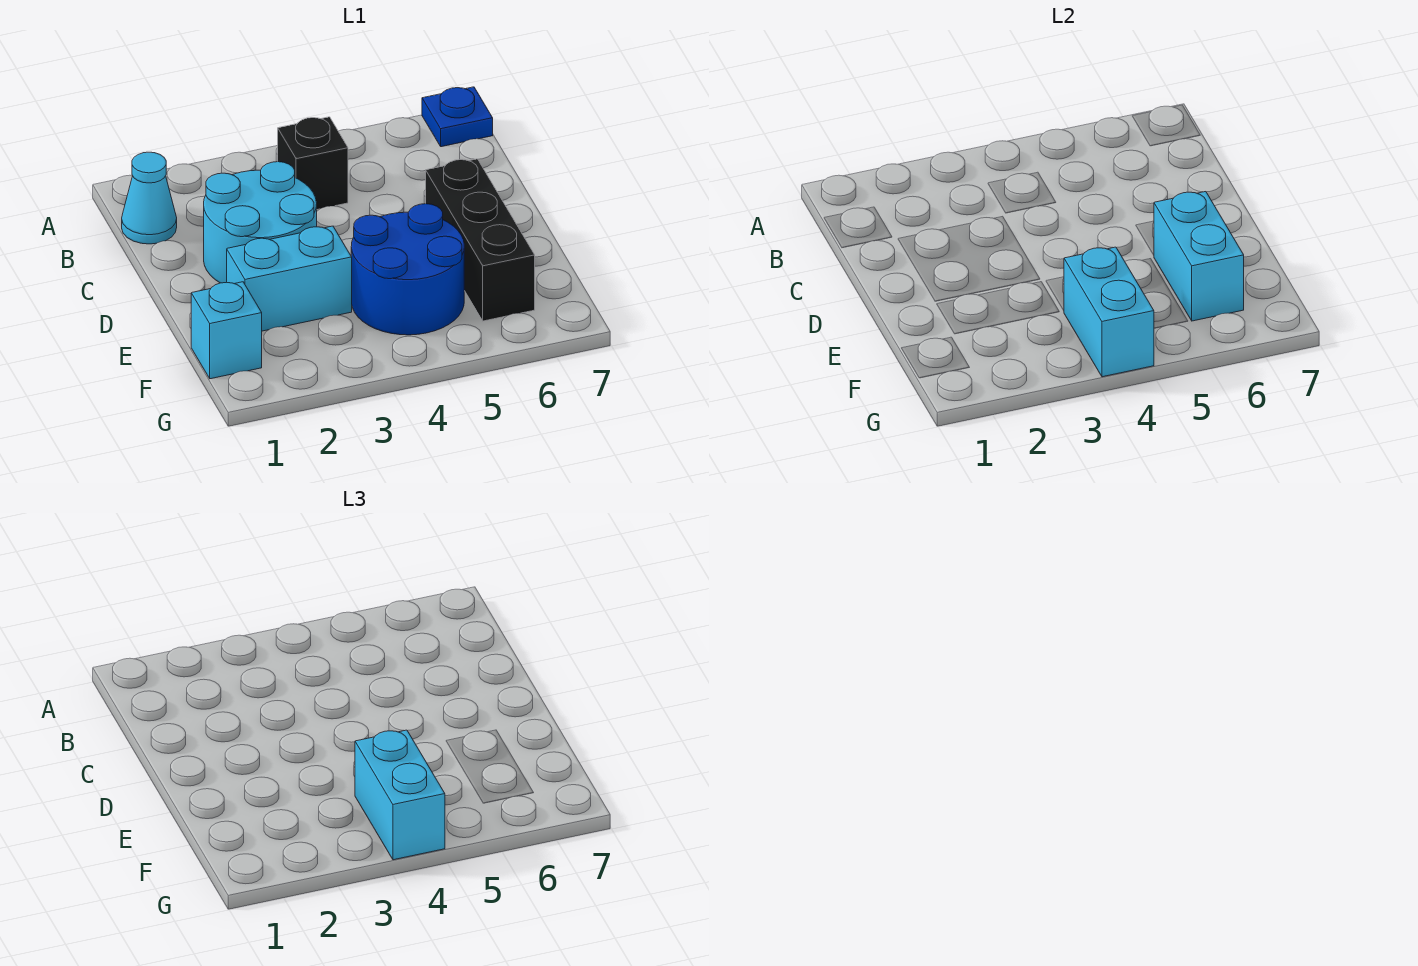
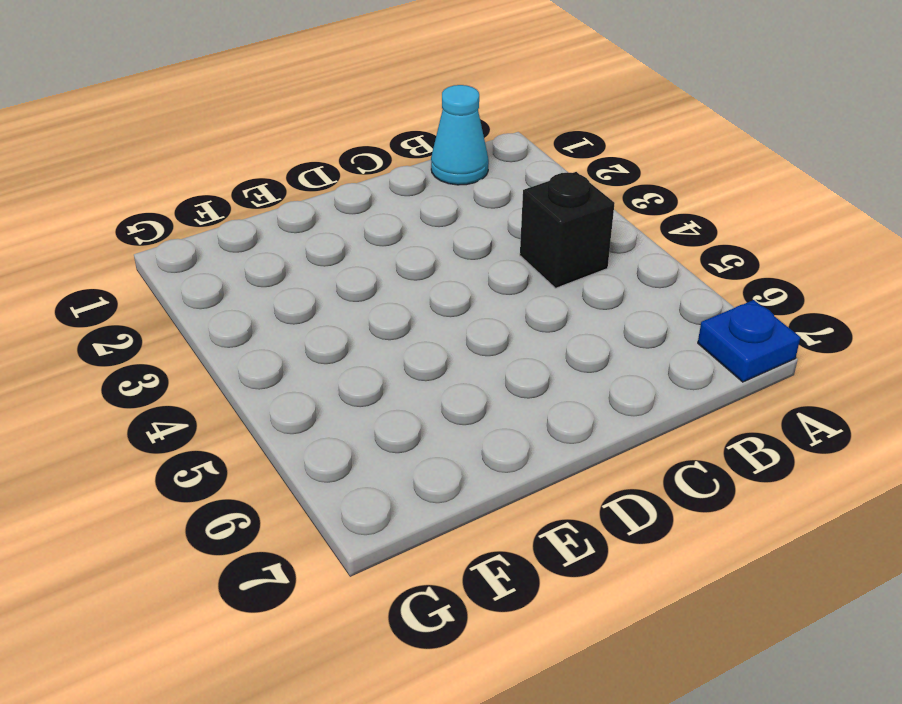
none -> cyan 2x2 round brick [204,162,317,283]
none -> black 1x3 brick [426,159,535,321]

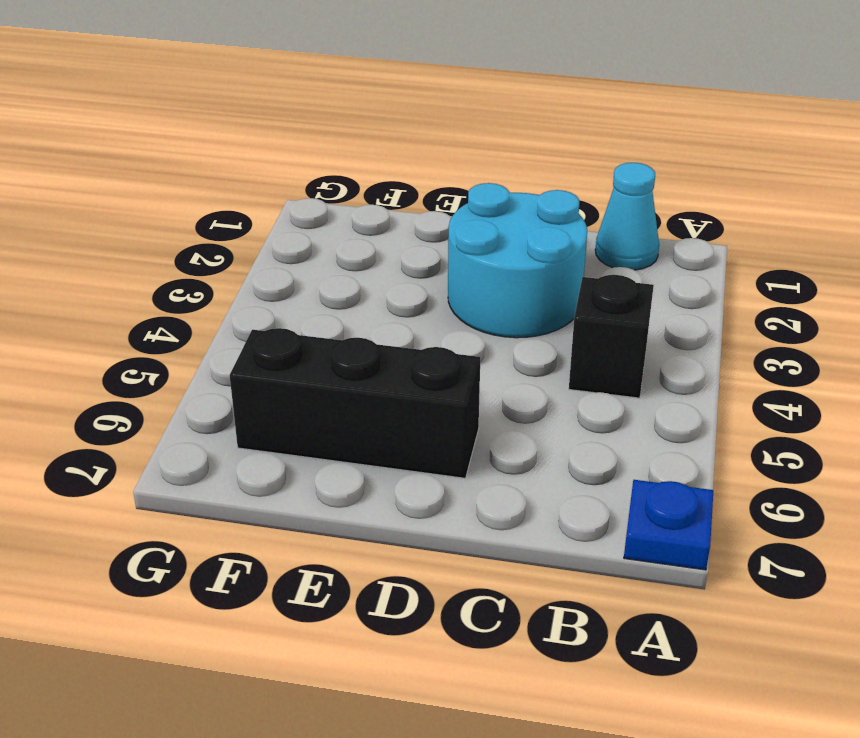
none -> cyan 1x2 brick [227,226,352,331]
none -> blue 2x2 round brick [351,204,464,335]

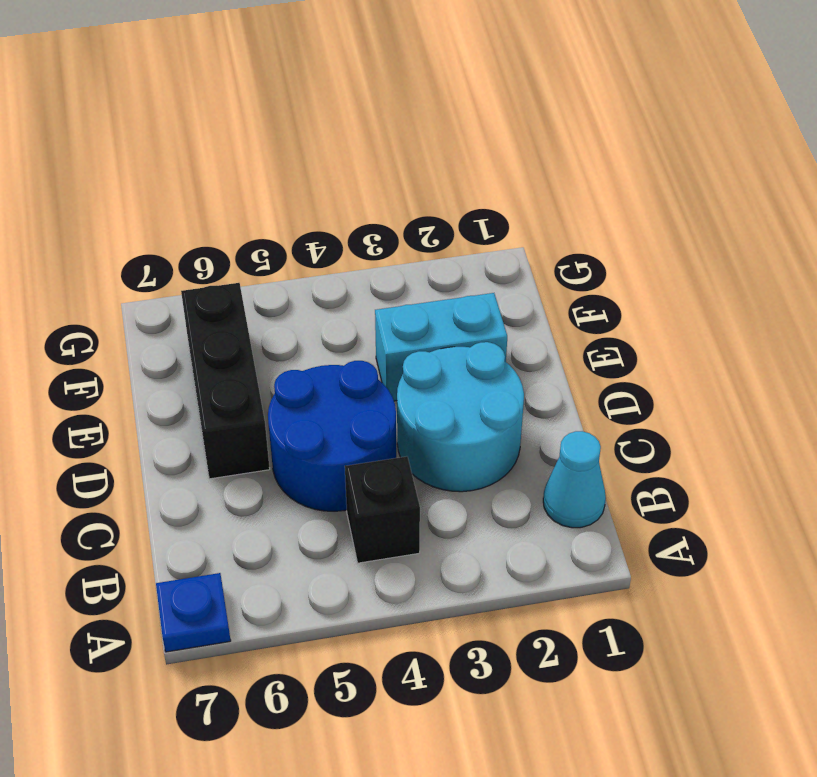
blue 2x2 round brick [268,361,396,511] -> blue 2x2 round brick moved to [351,204,464,335]
none -> cyan 1x1 brick [191,282,262,379]
none -> cyan 1x2 brick [1154,192,1244,321]

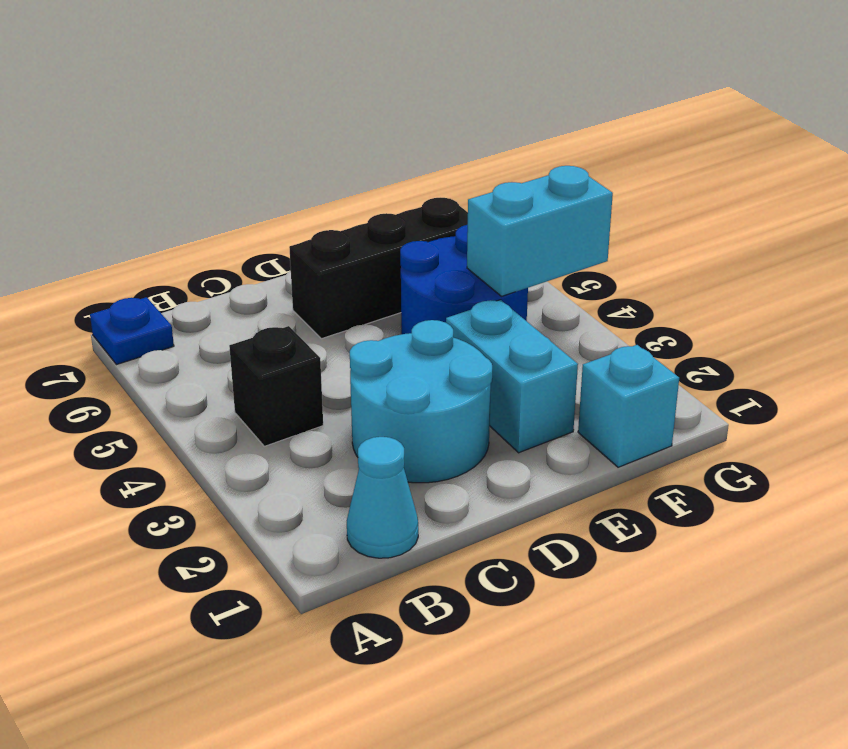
none -> cyan 1x2 brick [1154,192,1244,321]
none -> cyan 1x2 brick [355,730,445,860]

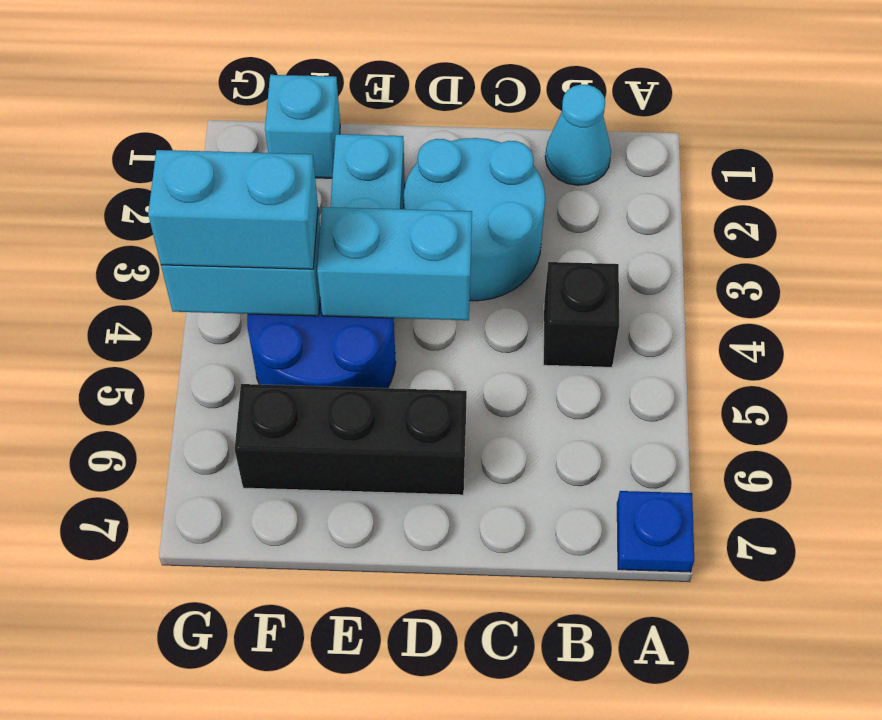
cyan 1x2 brick [317,207,472,320] -> cyan 1x2 brick moved to [1154,192,1244,321]

